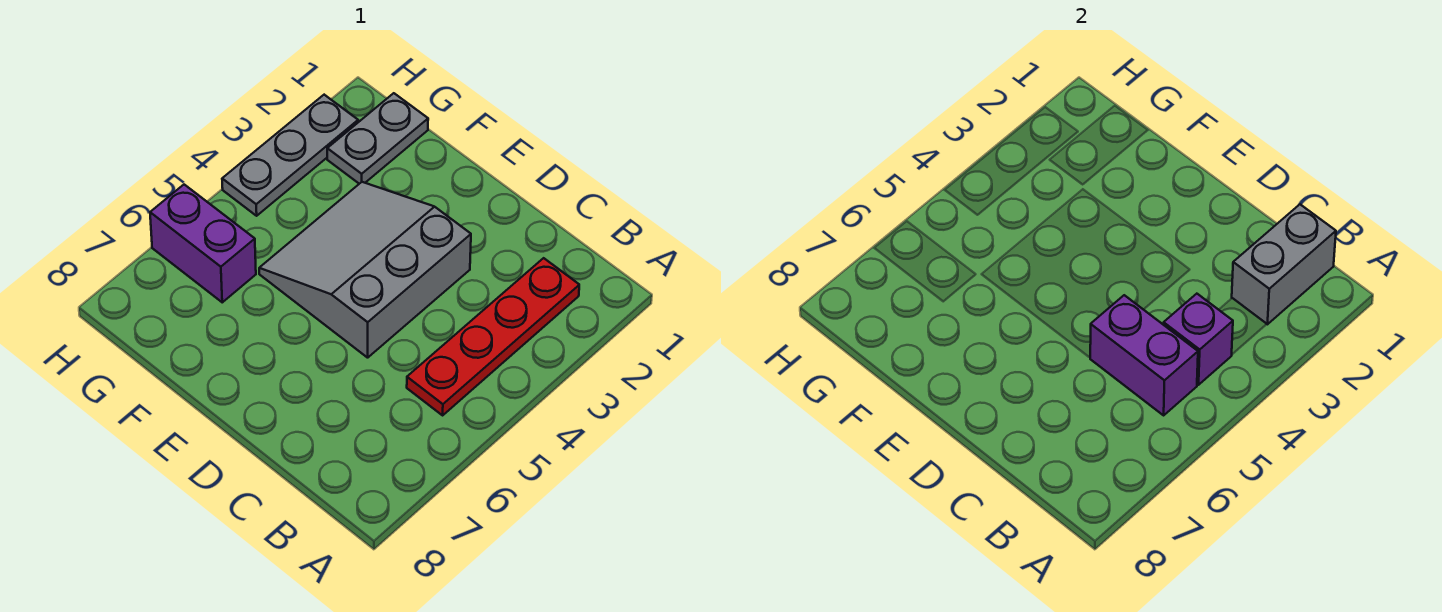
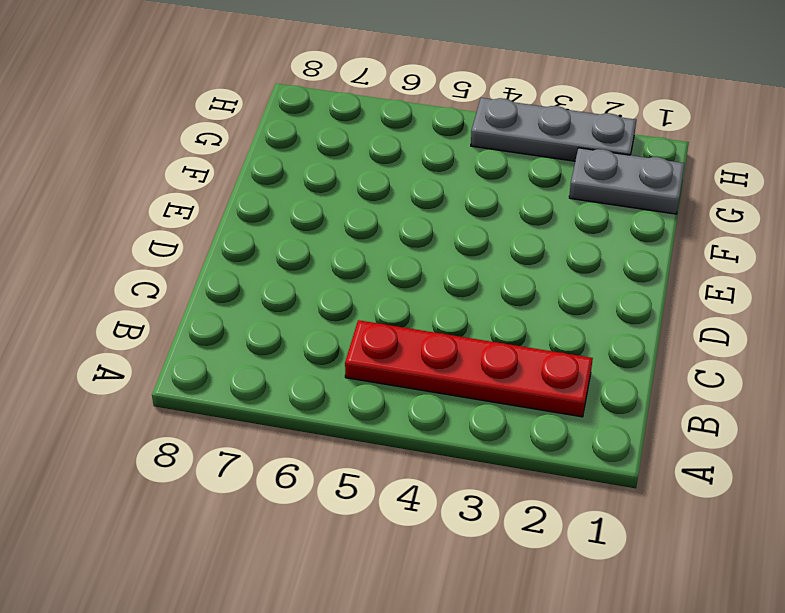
none -> grey 3x3 slope [259,182,471,358]
none -> purple 1x2 brick [150,185,256,302]

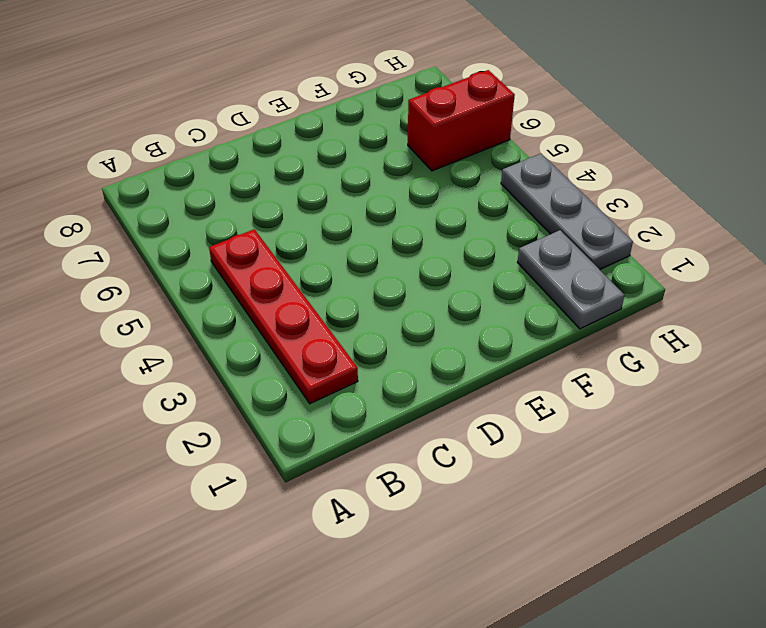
red 1x2 brick [408,70,515,171] -> purple 1x2 brick [150,185,256,302]
none -> grey 3x3 slope [259,182,471,358]
none -> grey 1x2 brick [1232,205,1336,324]

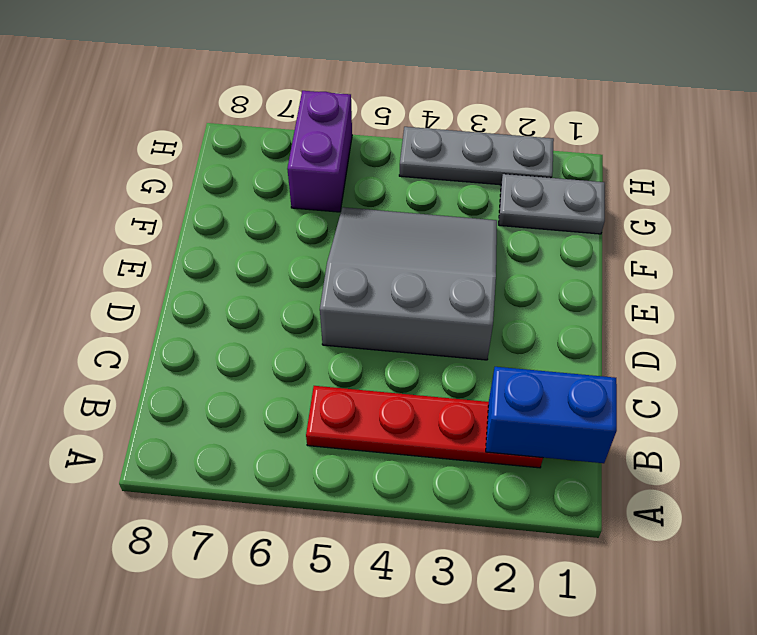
blue 1x2 brick [486,367,617,463] -> grey 1x2 brick [1232,205,1336,324]
none -> purple 1x1 brick [1164,294,1233,385]
none -> purple 1x2 brick [1090,295,1198,415]

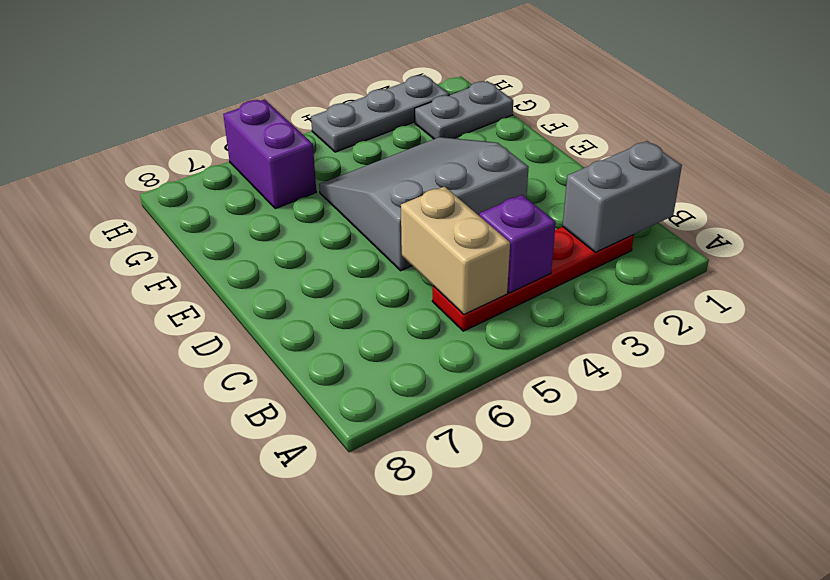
tan 1x2 brick [401,186,510,314] -> purple 1x2 brick [1090,295,1198,415]

